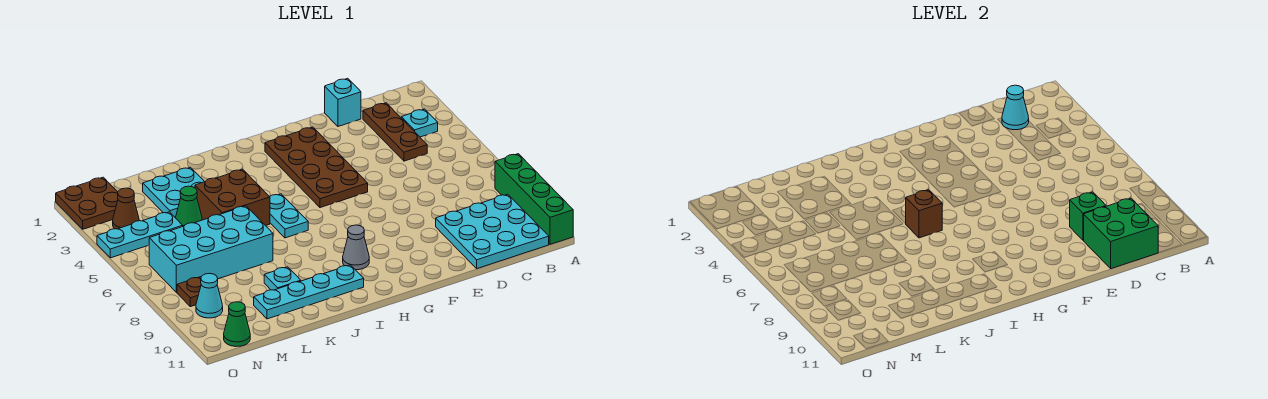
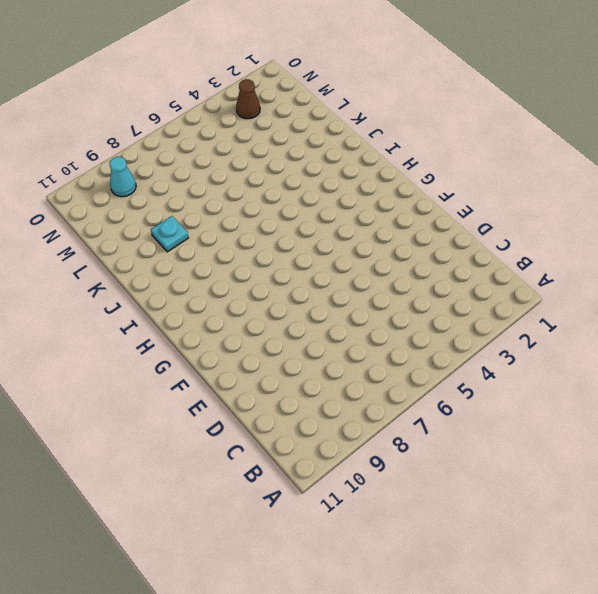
none -> green 1x4 brick [495,154,573,244]
none -> cyan 1x1 plate [401,109,438,137]
none -> cyan 3x3 plate [436,194,549,269]

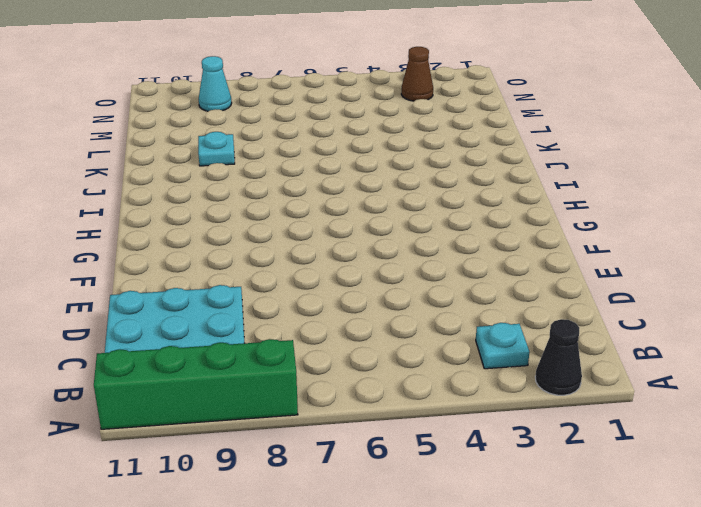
black 1x1 cone [535,319,582,395] -> none
none -> brown 1x3 plate [363,103,427,161]
none -> cyan 1x1 brick [325,78,361,126]
none -> brown 2x4 plate [265,127,368,208]

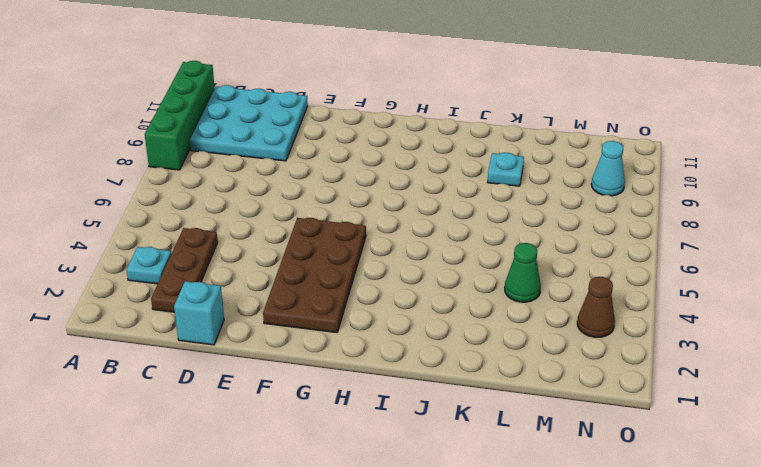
none -> grey 1x1 cone [343,225,369,270]
none -> cyan 1x2 plate [270,194,308,238]
none -> cyan 1x4 plate [254,265,364,319]

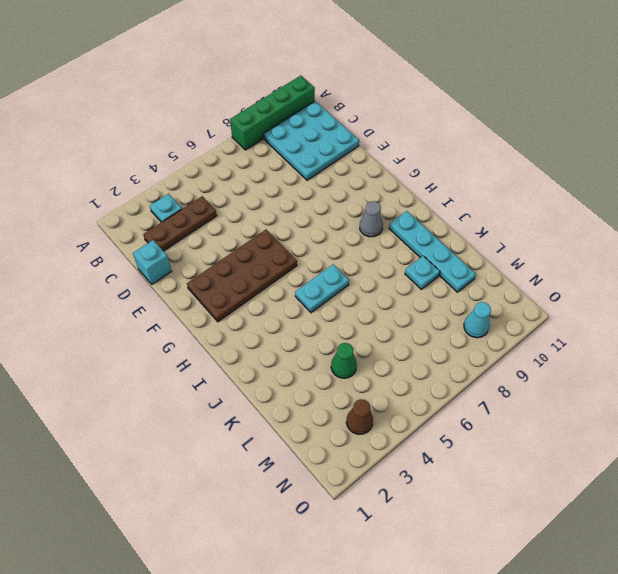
none -> brown 2x2 brick [195,169,270,226]
none -> cyan 2x2 plate [143,167,204,218]
none -> cyan 2x4 brick [149,206,273,292]

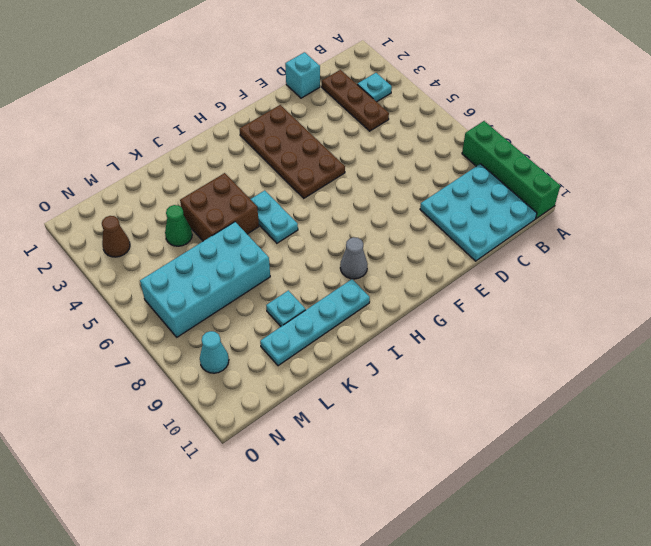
none -> cyan 2x2 plate [143,167,204,218]
none -> cyan 1x3 plate [97,212,183,258]
none -> brown 2x2 plate [56,177,118,229]

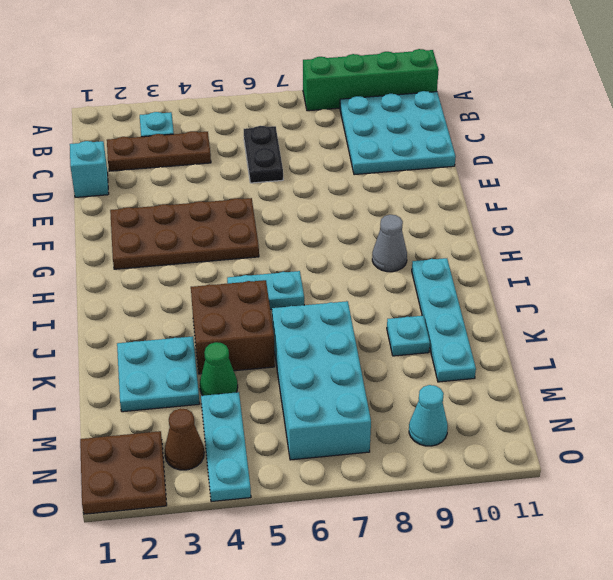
black 1x2 plate [244,126,283,183] -> none
none -> brown 1x1 plate [177,277,201,307]
none -> green 1x1 cone [224,302,250,347]
none -> cyan 1x1 cone [1002,85,1029,130]

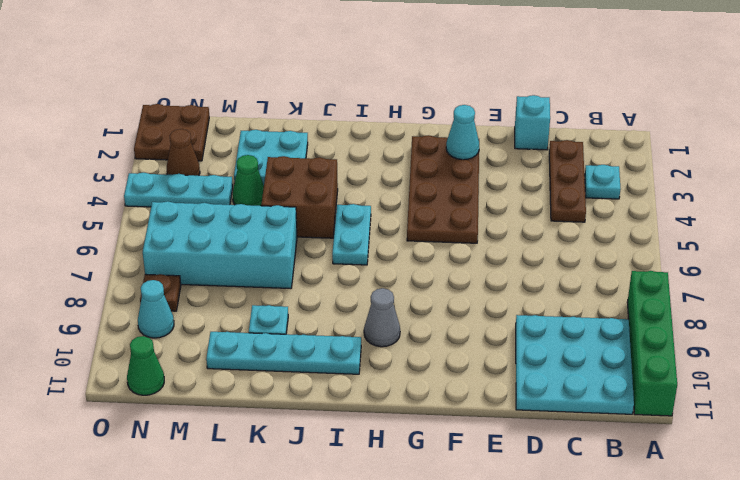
cyan 1x1 cone [446,105,479,160] -> cyan 1x1 cone moved to [1002,85,1029,130]
none -> green 2x2 brick [1083,198,1158,269]
none -> green 1x1 brick [1070,192,1106,240]
none -> brown 1x1 brick [906,190,942,238]

